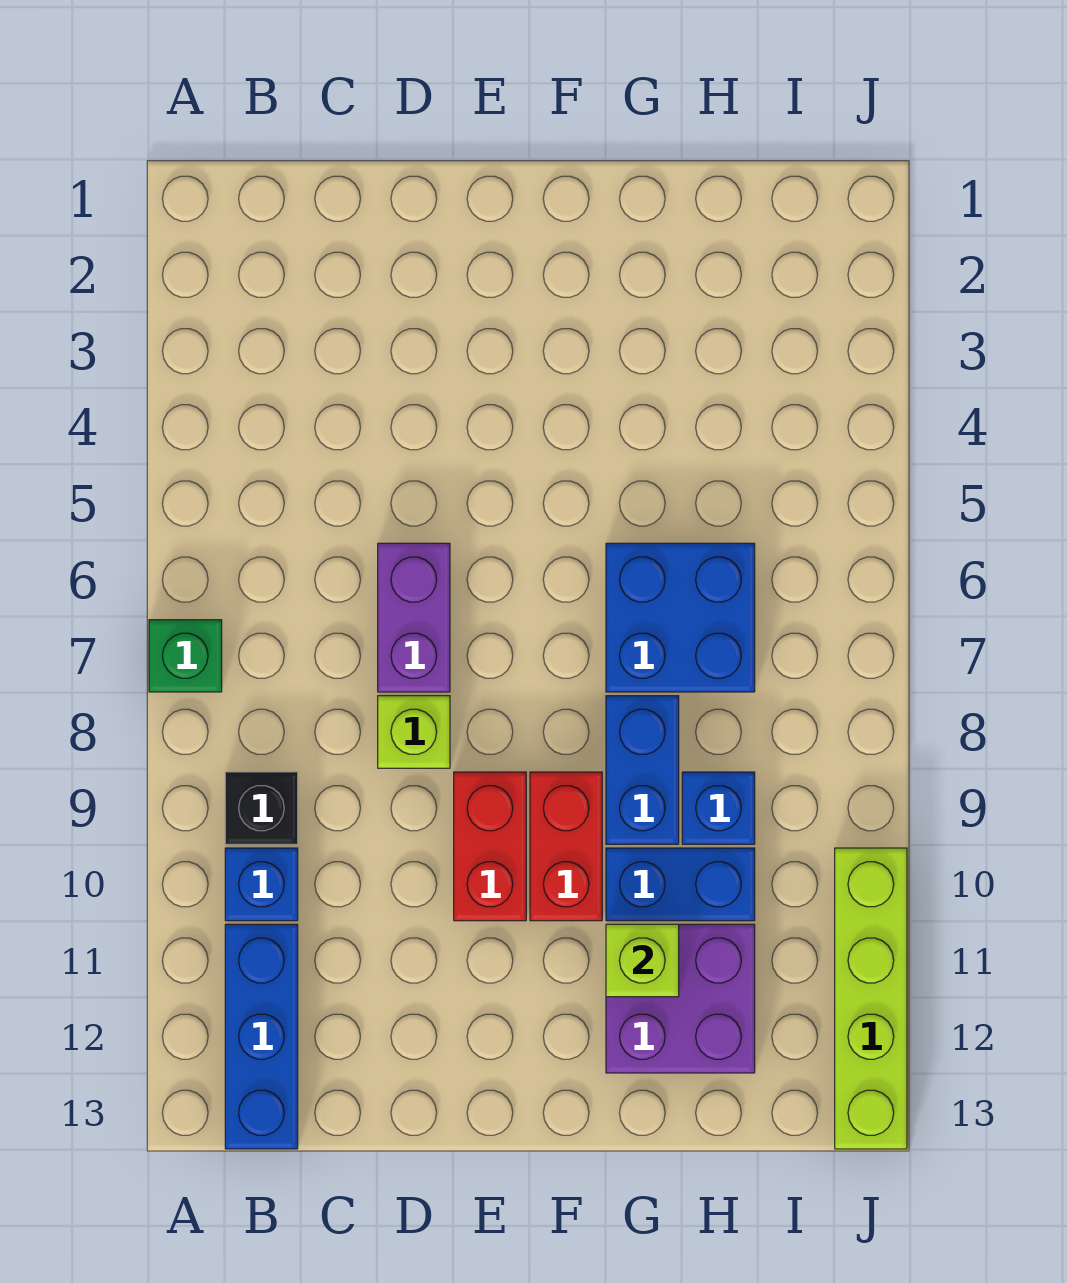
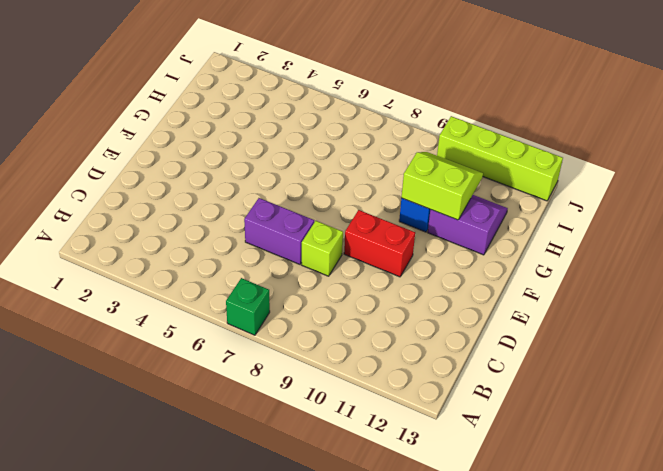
lime 2x2 slope [402,152,483,220] -> lime 1x1 brick [606,924,679,997]
purple 2x2 slope [428,195,508,255] -> purple 2x2 brick [606,924,755,1073]
none -> black 1x1 brick [225,772,298,844]
none -> blue 1x1 brick [225,848,298,921]
none -> blue 1x3 brick [225,924,298,1149]

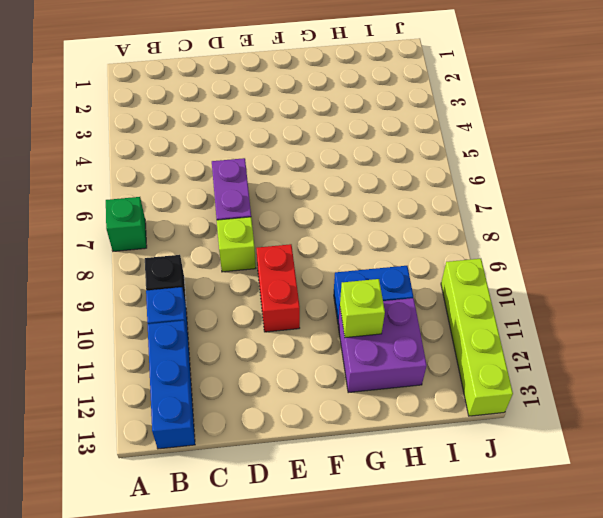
none -> red 1x2 brick [530,772,602,921]
none -> blue 2x2 brick [606,543,755,692]
none -> blue 1x2 brick [606,696,679,844]

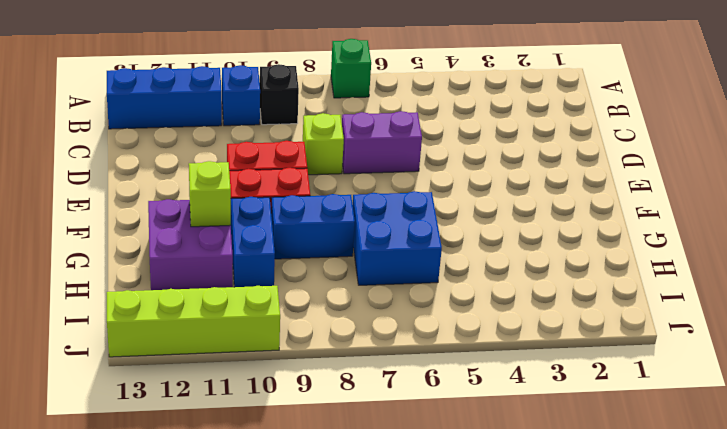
none -> blue 1x1 brick [682,772,755,844]

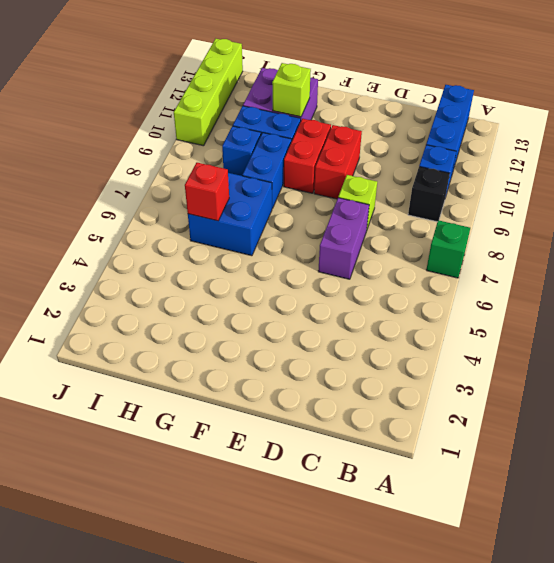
red 1x1 brick [185,163,229,221] -> none

